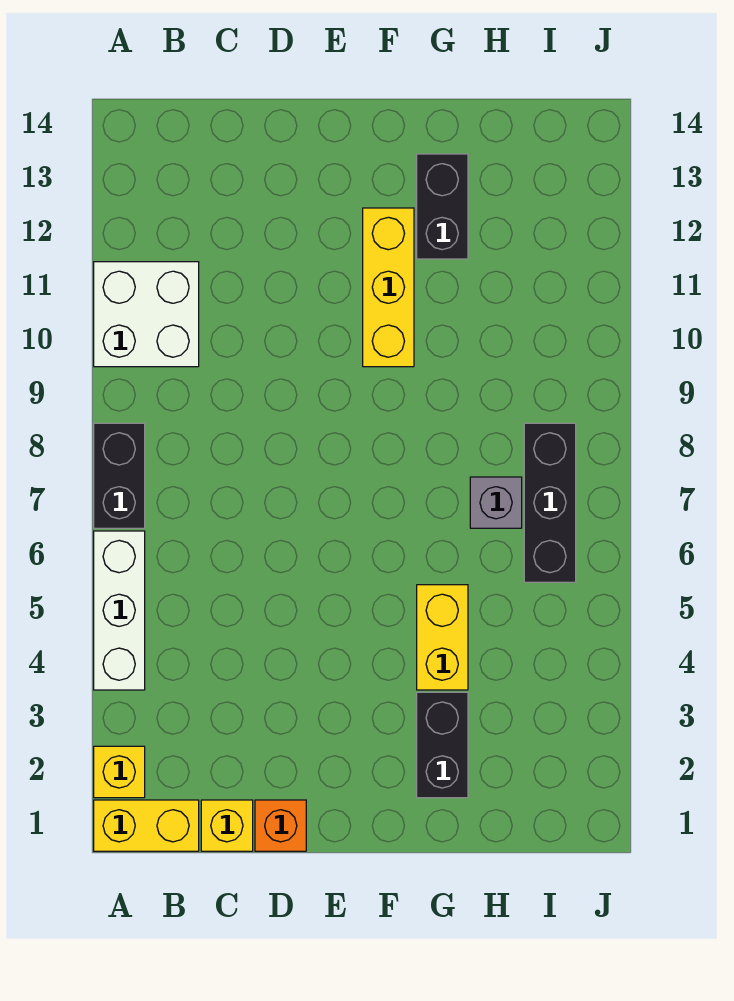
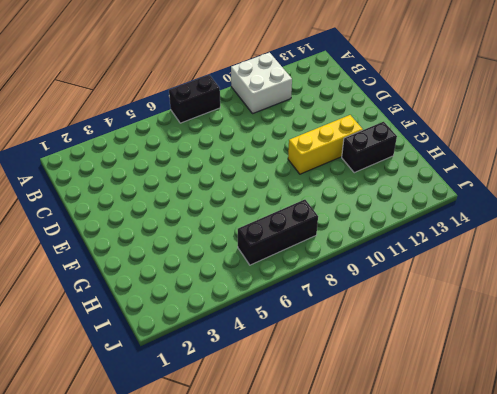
none -> yellow 1x2 brick [94,800,199,851]
none -> yellow 1x1 brick [94,746,145,798]
none -> white 1x3 brick [94,531,145,690]

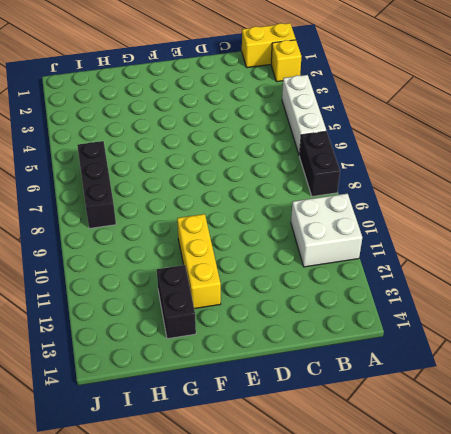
none -> yellow 1x1 brick [201,800,253,851]
none -> orange 1x1 brick [255,800,306,851]
none -> black 1x2 brick [417,692,468,798]

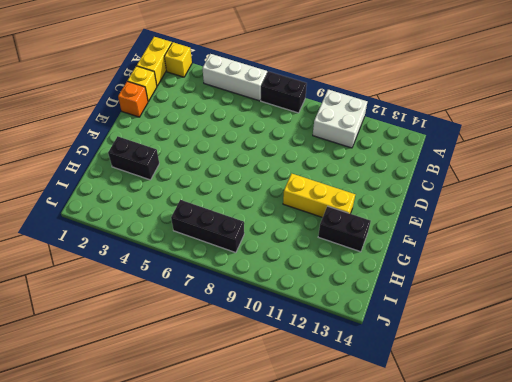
none -> yellow 1x2 brick [417,585,468,690]
none -> grey 1x1 brick [470,477,522,528]

